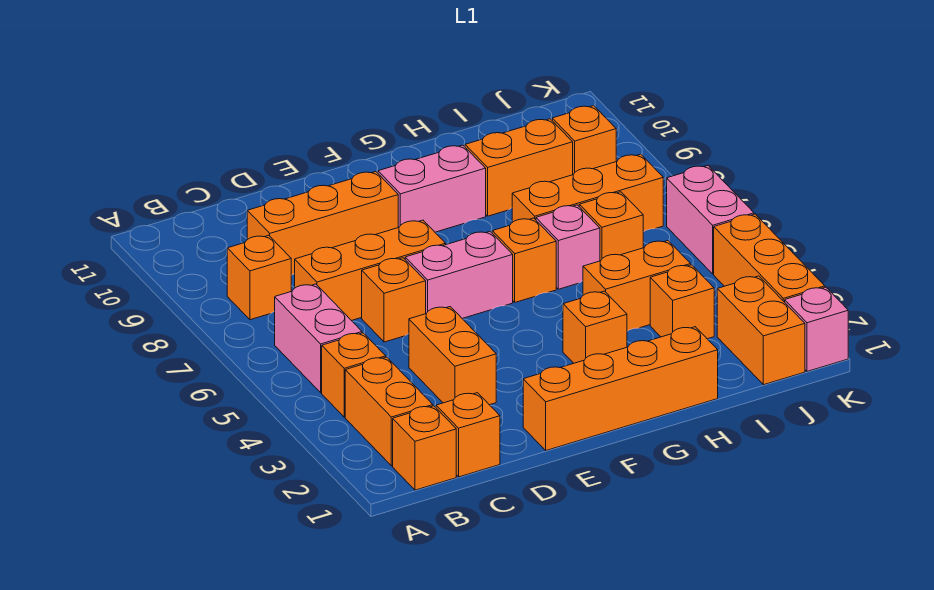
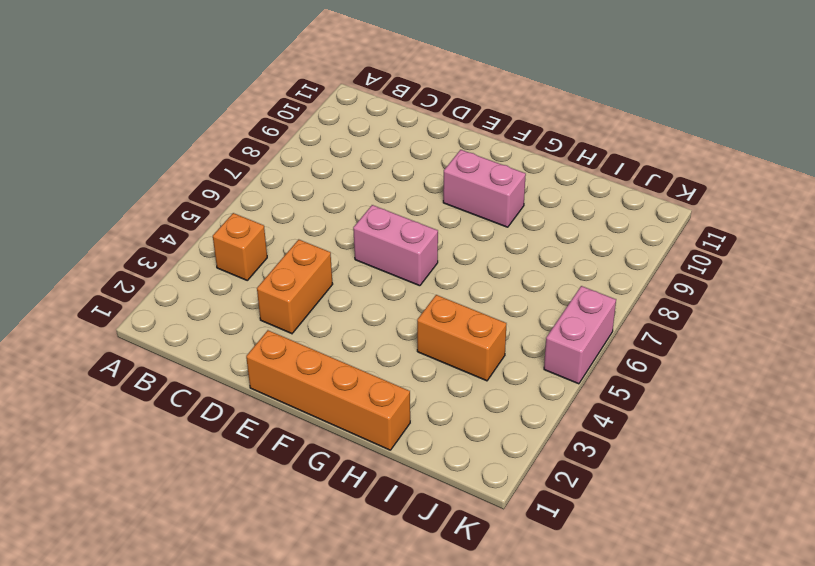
none -> orange 1x1 brick [393,406,456,490]
none -> orange 1x2 brick [345,357,433,466]
none -> pink 1x2 brick [275,284,362,393]

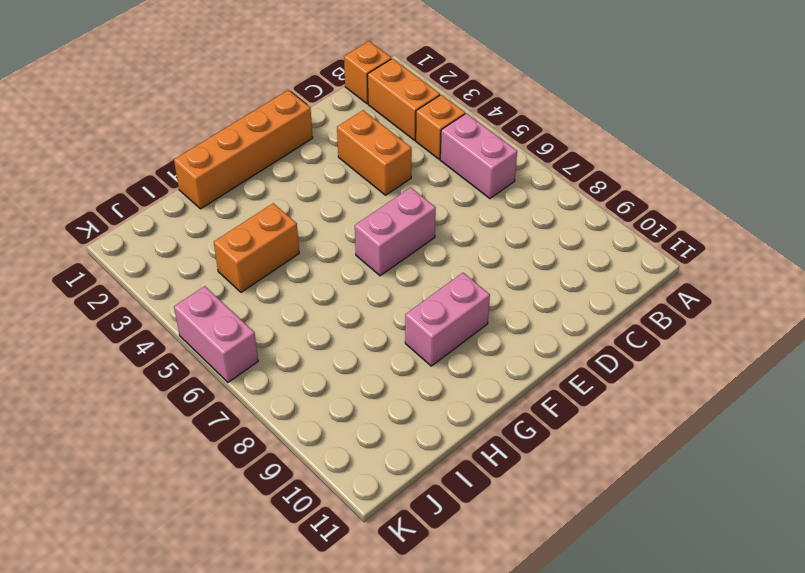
none -> orange 1x1 brick [227,235,291,320]
none -> orange 1x1 brick [436,393,500,477]
none -> orange 1x3 brick [295,220,446,321]

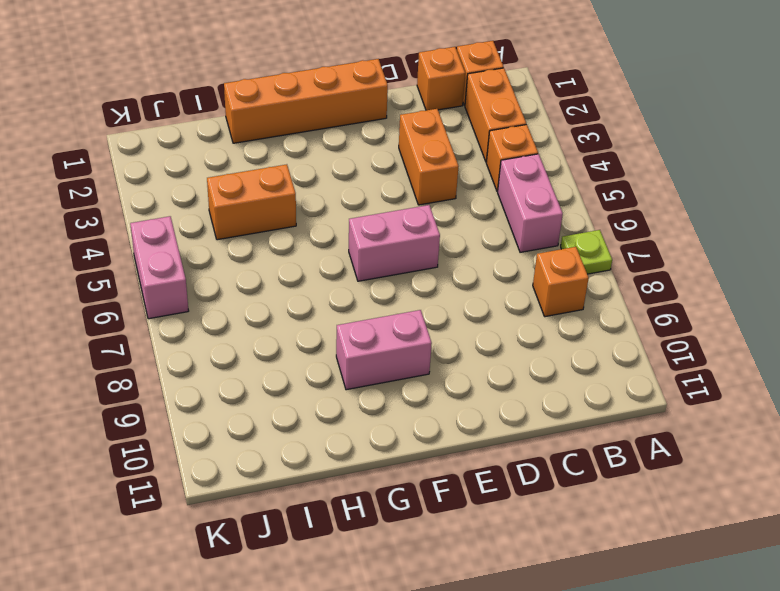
lime 1x1 plate [561,230,612,274] -> none
none -> orange 1x3 brick [295,220,446,321]
none -> orange 1x3 brick [247,172,398,275]
none -> orange 1x1 brick [362,258,426,342]

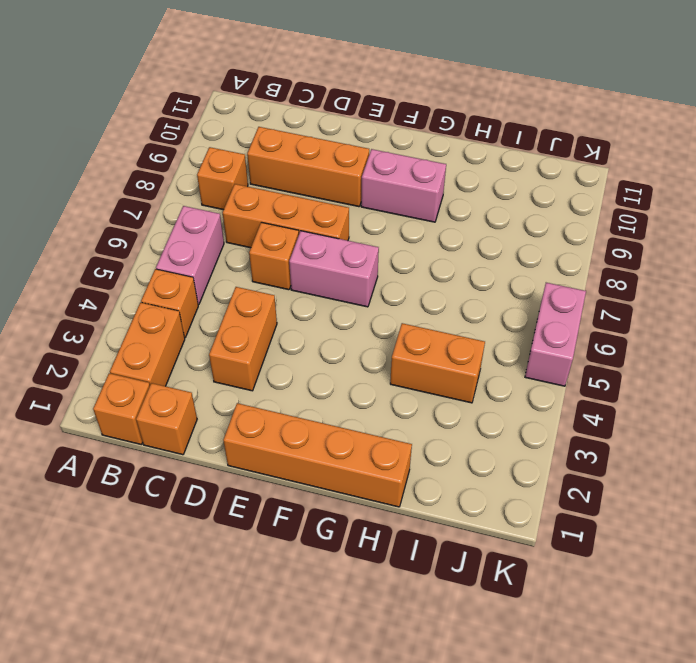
none -> orange 1x1 brick [563,291,627,363]
none -> orange 1x1 brick [492,218,556,302]
none -> pink 1x1 brick [536,205,600,289]

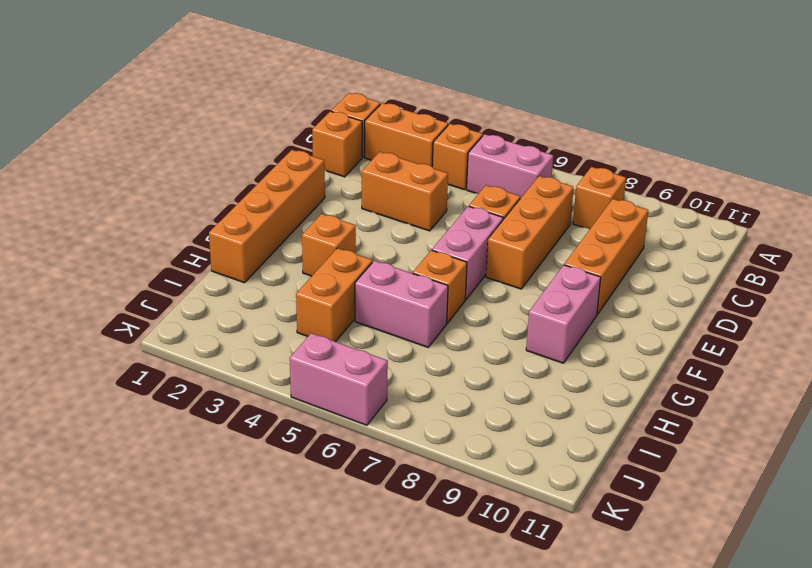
pink 1x2 brick [355,261,448,347] -> pink 1x1 brick [536,205,600,289]
none -> orange 1x3 brick [512,154,663,232]
none -> orange 1x2 brick [465,119,573,216]
none -> orange 1x1 brick [650,265,714,339]

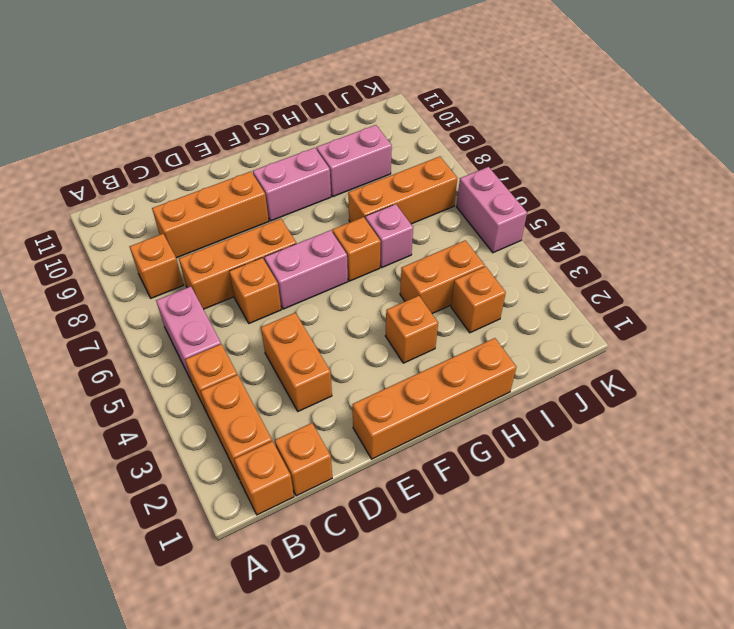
pink 1x2 brick [316,125,392,196] -> orange 1x2 brick [465,119,573,216]
none -> orange 1x1 brick [579,192,643,261]
none -> orange 1x2 brick [717,276,805,385]
none -> orange 1x1 brick [552,106,616,175]

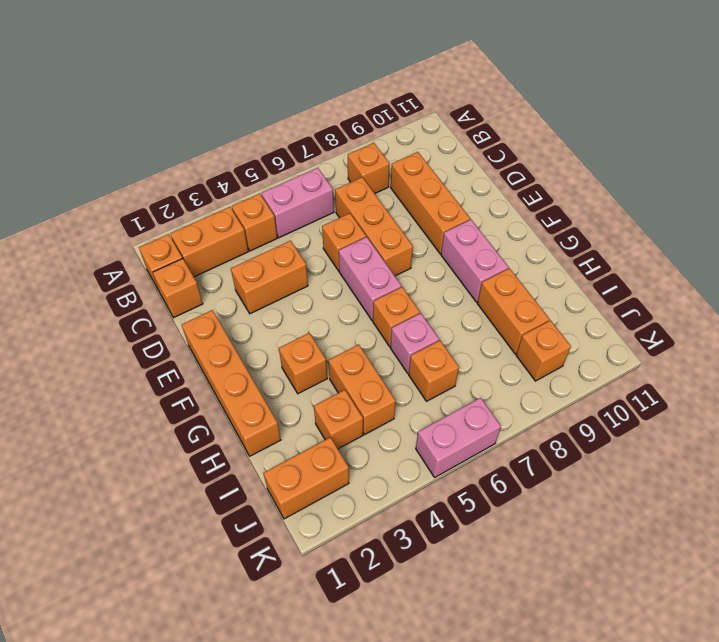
none -> orange 1x3 brick [512,154,663,232]
none -> pink 1x1 brick [785,287,848,371]
none -> orange 1x3 brick [714,214,825,302]

